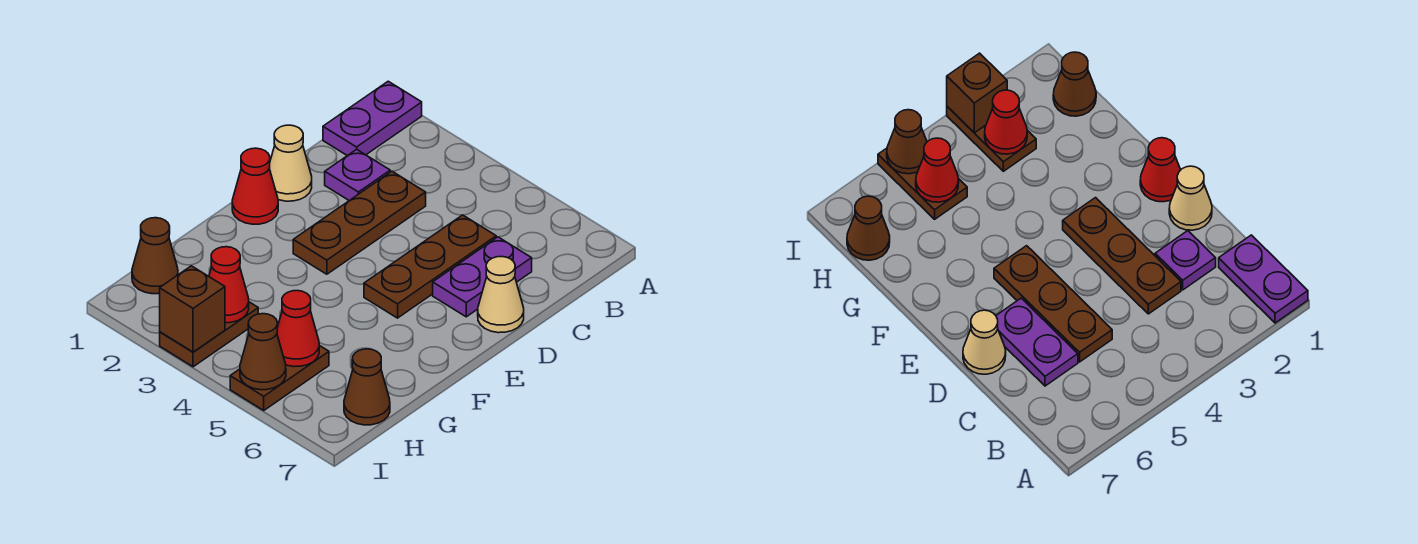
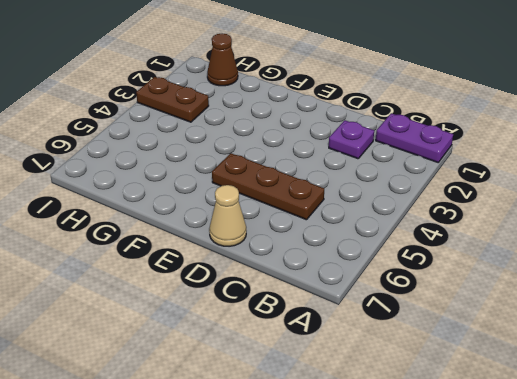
none -> brown 1x3 plate [293,171,426,274]
none -> purple 1x2 plate [433,237,532,317]
none -> tan 1x1 cone [269,125,312,201]

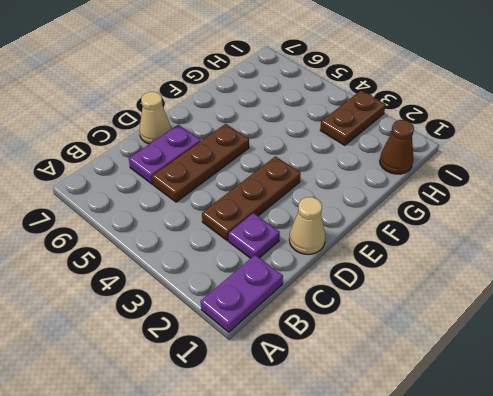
none -> red 1x1 cone [232,148,278,224]
none -> brown 1x2 plate [230,345,329,410]
none -> brown 1x1 cone [344,349,390,425]

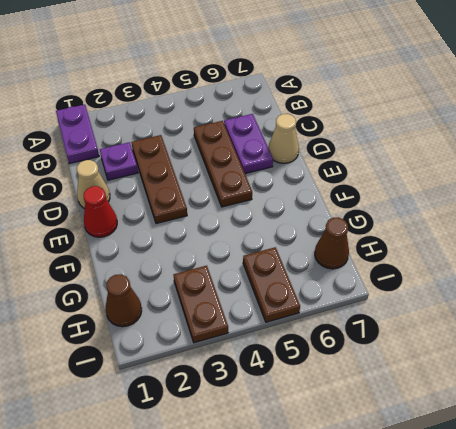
none -> red 1x1 cone [209,247,249,323]
none -> red 1x1 cone [277,291,319,367]
none -> brown 1x1 brick [160,266,225,352]

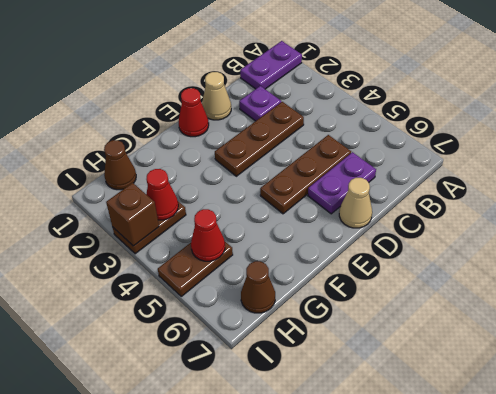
none -> brown 1x1 cone [240,314,286,390]

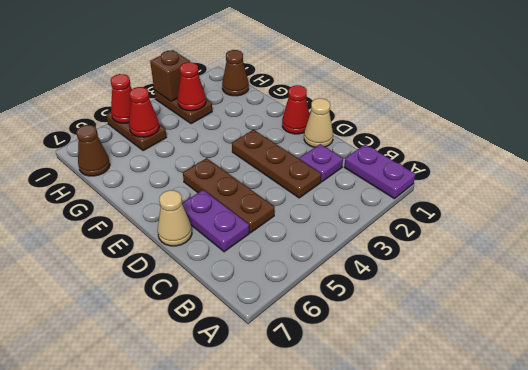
red 1x1 cone [111,74,132,123] -> brown 1x1 cone [240,314,286,390]

